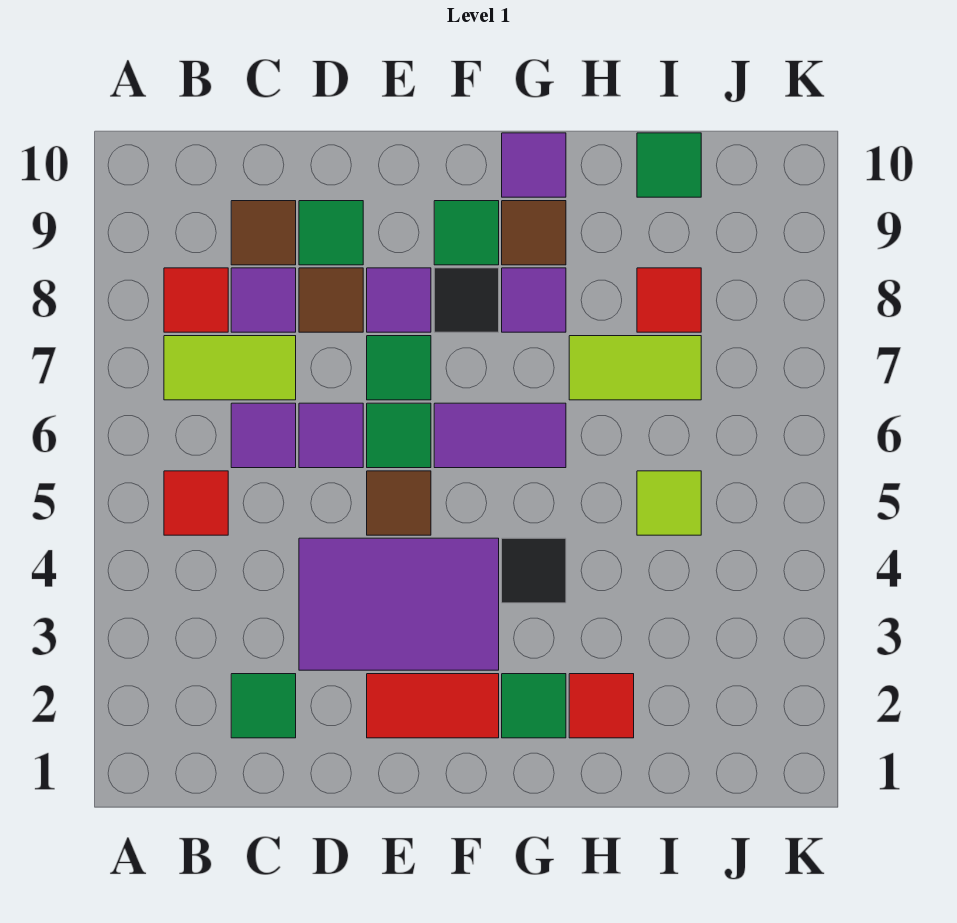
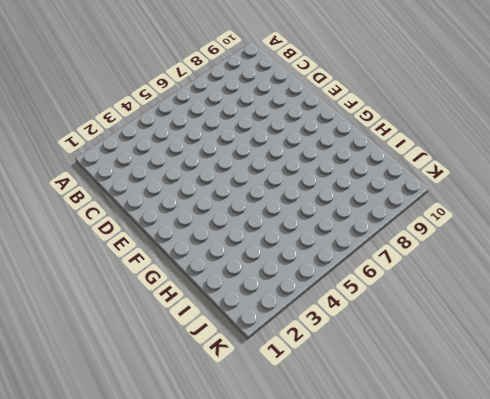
none -> red 1x1 tile [164,471,228,535]
none -> lime 1x2 tile [164,336,296,400]
none -> red 1x1 tile [164,268,228,332]

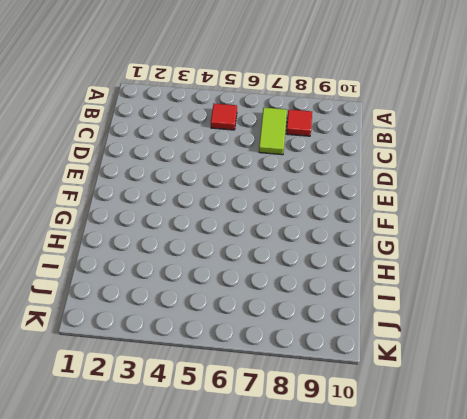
none -> green 1x1 tile [231,674,296,738]
none -> purple 1x1 tile [231,403,296,468]
none -> purple 1x1 tile [231,268,296,332]

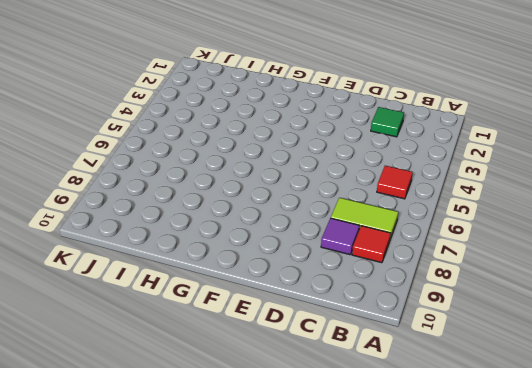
none -> purple 1x1 tile [231,403,296,468]
none -> brown 1x1 tile [231,201,296,265]
none -> purple 2x3 tile [299,538,499,670]

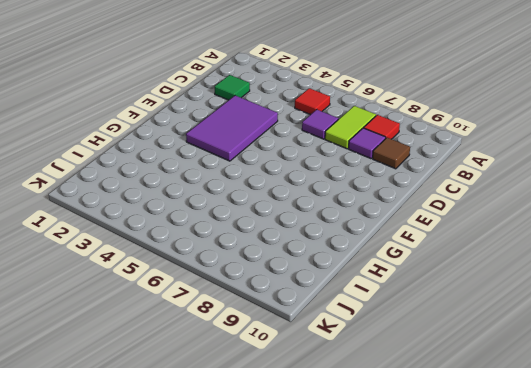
none -> purple 1x1 tile [299,403,363,468]
none -> brown 1x1 tile [299,268,363,332]
none -> green 1x1 tile [299,201,363,265]

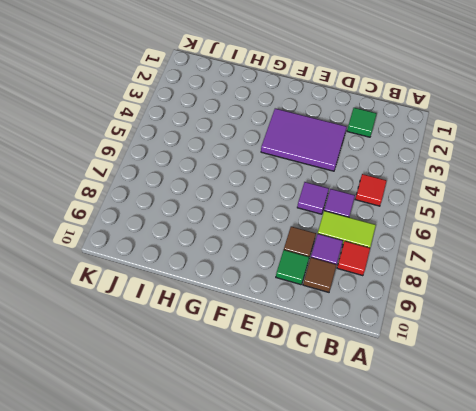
none -> red 1x2 tile [367,674,499,738]
none -> brown 1x1 tile [367,471,431,535]
none -> green 1x1 tile [367,403,431,468]

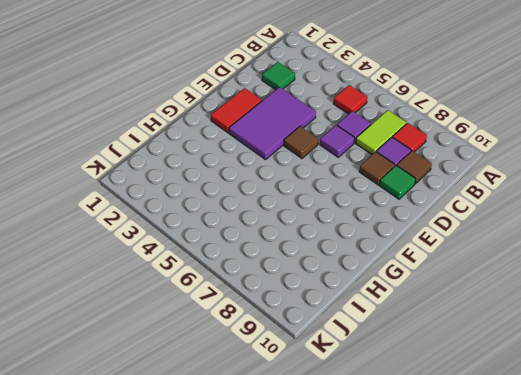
none -> green 1x1 tile [367,403,431,468]
none -> green 1x1 tile [367,336,431,400]
none -> purple 1x1 tile [367,268,431,332]

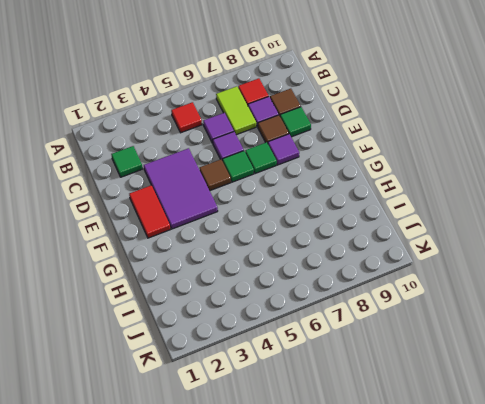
none -> purple 1x2 tile [434,403,566,468]
none -> black 1x1 tile [434,268,499,332]
none -> green 1x1 tile [434,201,499,265]

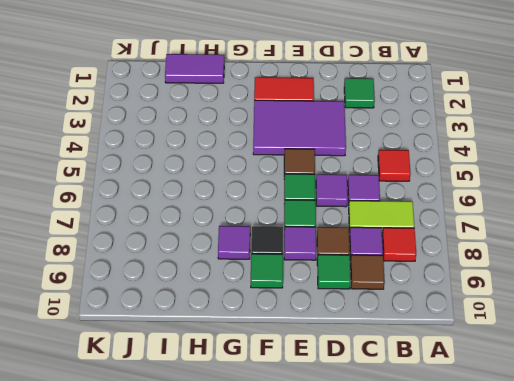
purple 1x2 tile [165,54,224,83] -> purple 1x2 tile moved to [434,403,566,468]
none -> green 1x1 tile [502,674,566,738]
none -> black 1x1 tile [502,538,566,603]
none -> brown 1x1 tile [502,201,566,265]

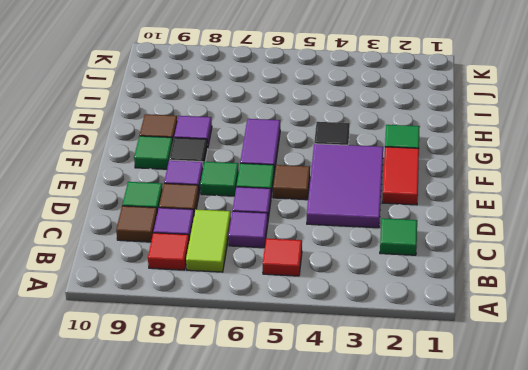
none -> purple 1x1 tile [502,133,566,197]
none -> red 1x1 tile [569,674,634,738]
none -> lime 1x2 tile [569,336,701,400]

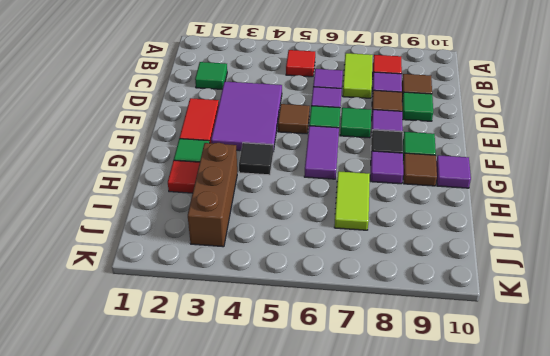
brown 1x3 brick [188,143,237,247] -> none
none -> lime 1x1 tile [637,471,701,535]
none -> red 1x1 tile [637,268,701,332]
none -> green 1x1 tile [637,133,701,197]

